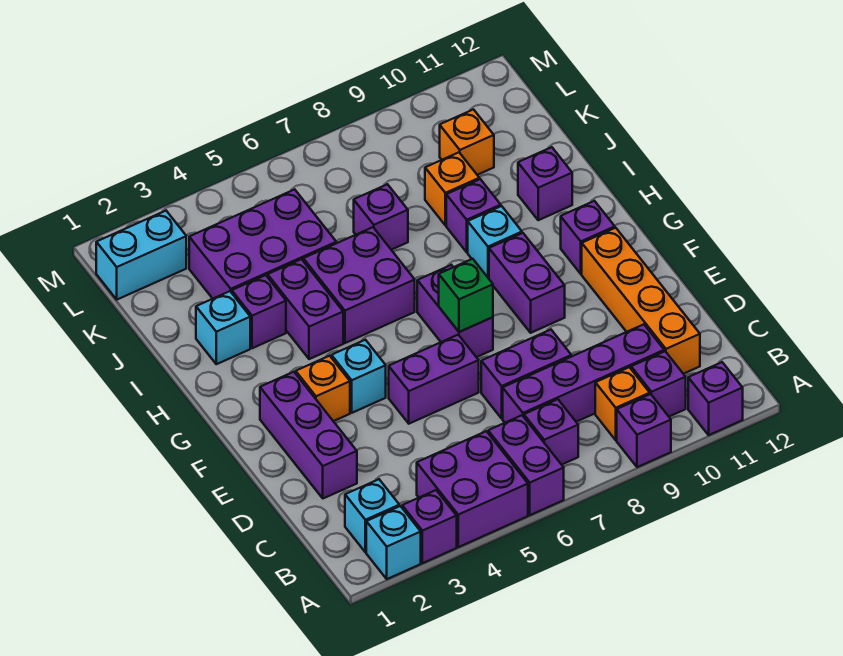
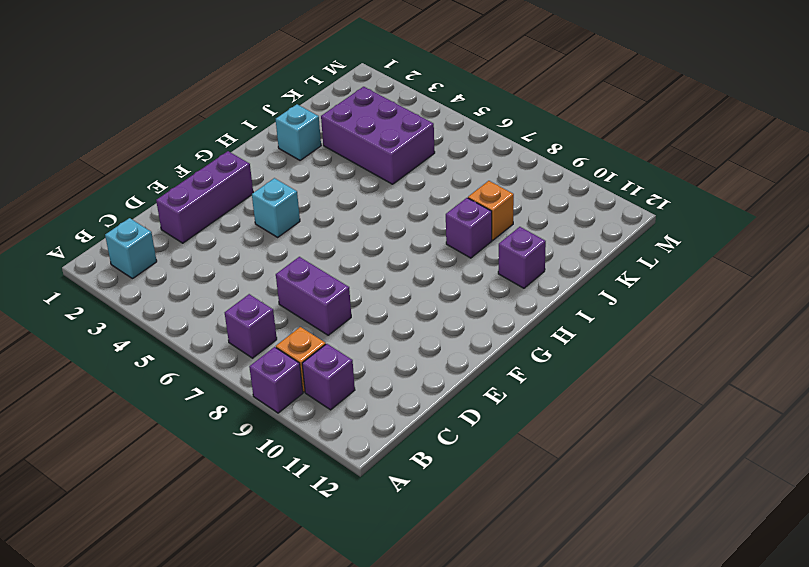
none -> cyan 1x1 brick [366,506,421,579]
none -> purple 1x1 brick [402,490,457,563]
none -> purple 2x2 brick [417,431,528,547]
none -> purple 1x2 brick [488,415,564,515]

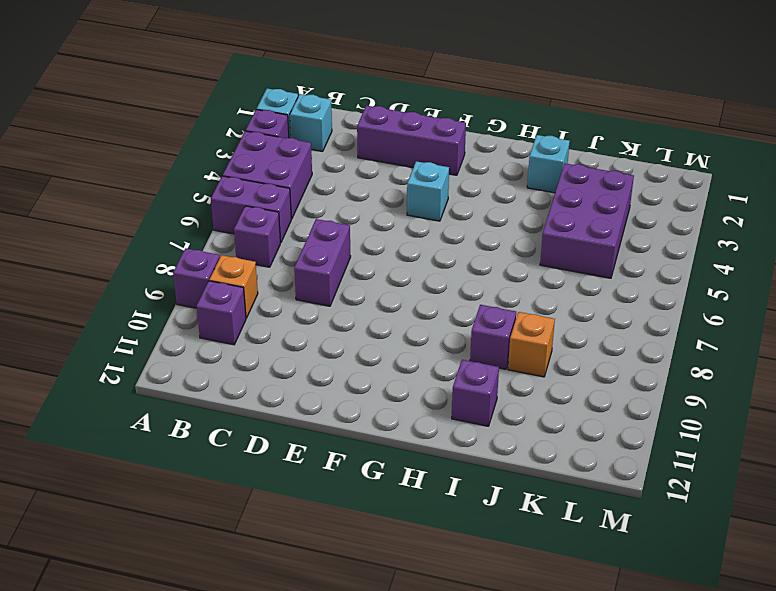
none -> purple 1x1 brick [688,362,743,435]
none -> purple 1x4 brick [503,324,664,423]
none -> orange 1x4 brick [582,228,700,374]
none -> purple 1x2 brick [389,335,479,424]

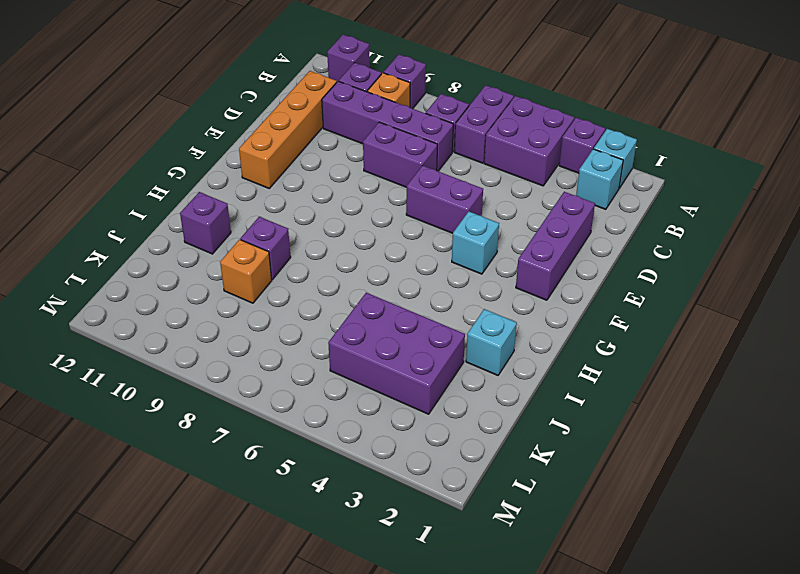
none -> orange 1x1 brick [296,356,350,421]
none -> purple 1x2 brick [417,265,493,357]
none -> purple 1x2 brick [489,233,565,333]
none -> purple 1x1 brick [561,201,615,274]

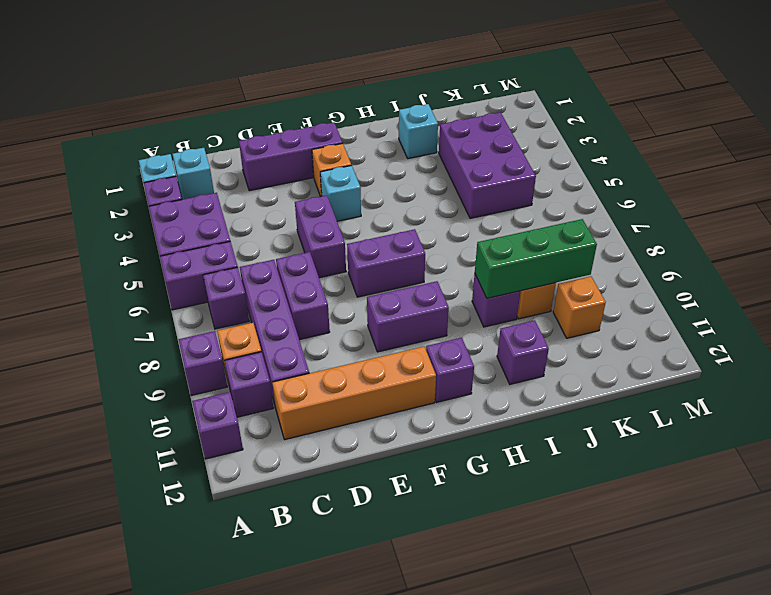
green 1x3 brick [475,219,597,298] -> none
none -> purple 1x2 brick [268,259,343,359]
none -> purple 2x2 brick [303,227,415,343]
none -> cyan 1x1 brick [468,206,522,278]
none -> purple 1x1 brick [232,275,286,348]

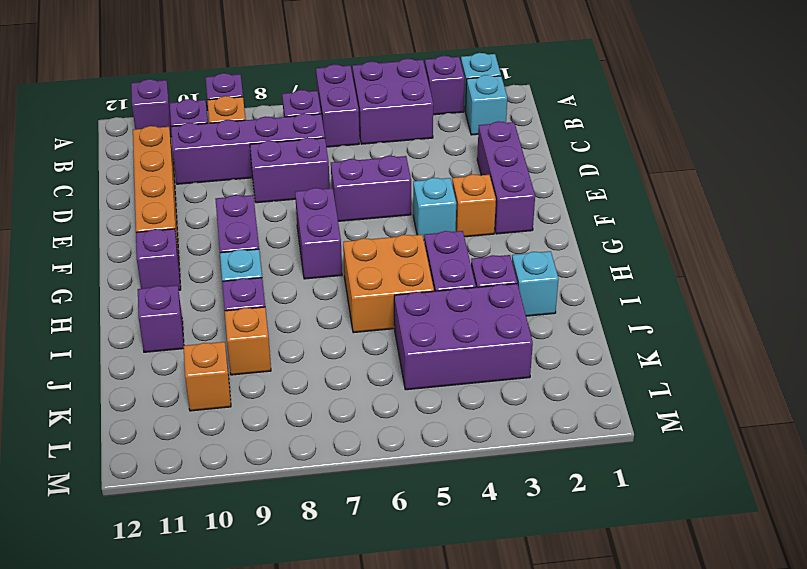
orange 2x2 brick [343,235,434,333] -> purple 2x2 brick [303,227,415,343]
none -> purple 1x1 brick [354,184,408,250]
none -> cyan 1x2 brick [96,211,186,300]
none -> green 1x1 brick [439,259,493,332]

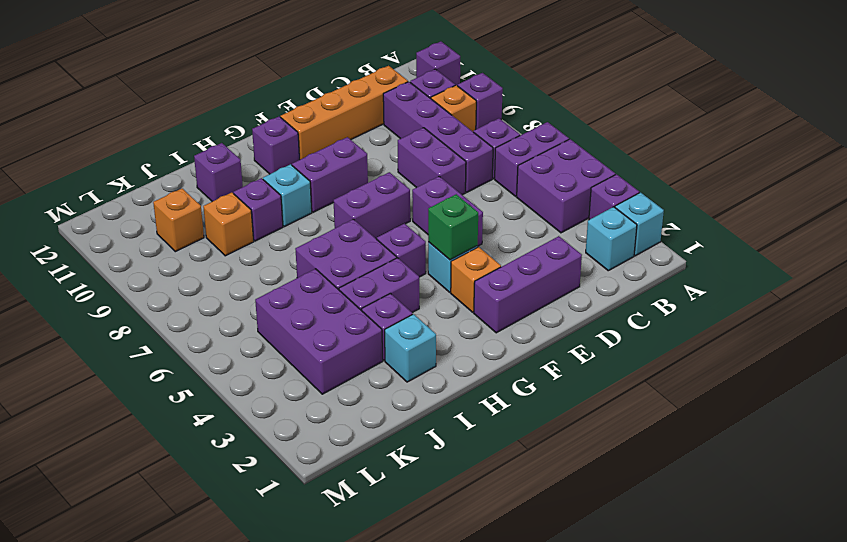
green 1x1 brick [428,194,478,260] -> green 1x1 brick moved to [439,259,493,332]
purple 1x1 brick [377,224,426,277] -> purple 1x1 brick moved to [354,184,408,250]
none -> cyan 1x2 brick [96,211,186,300]

